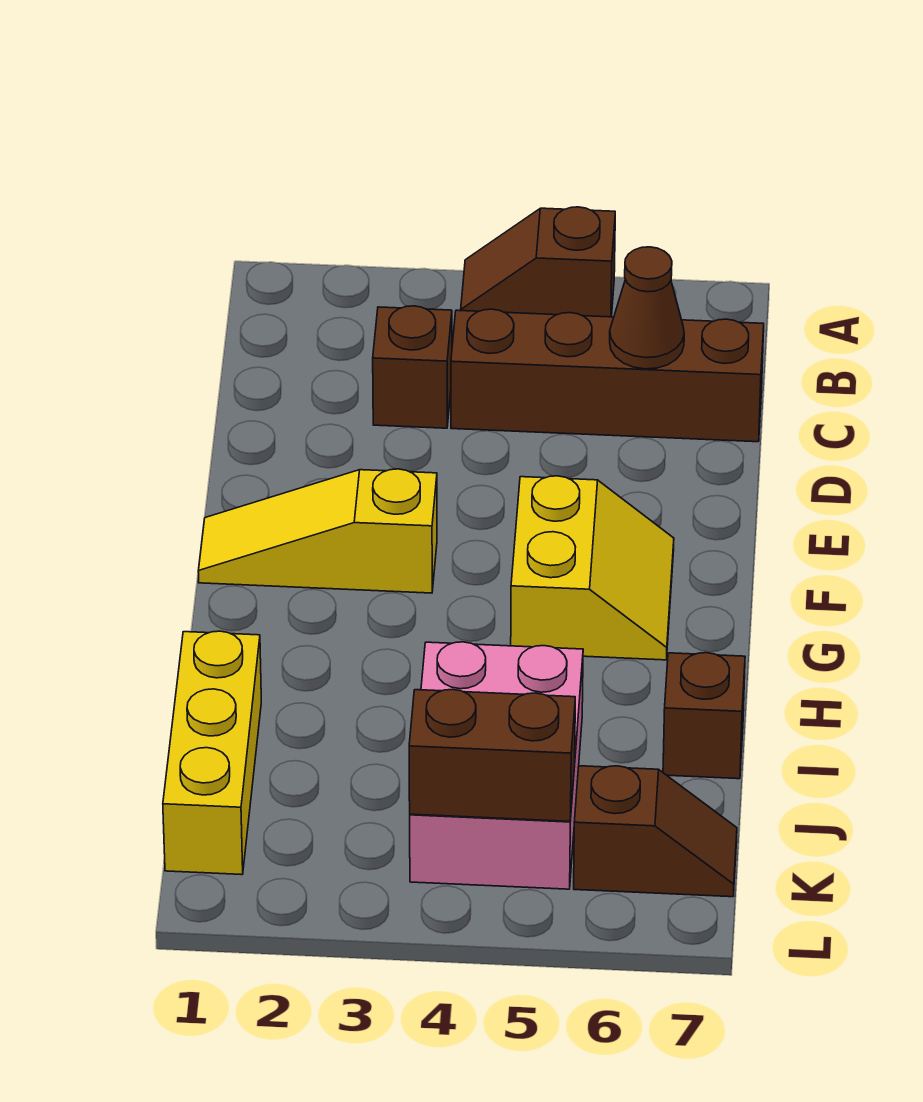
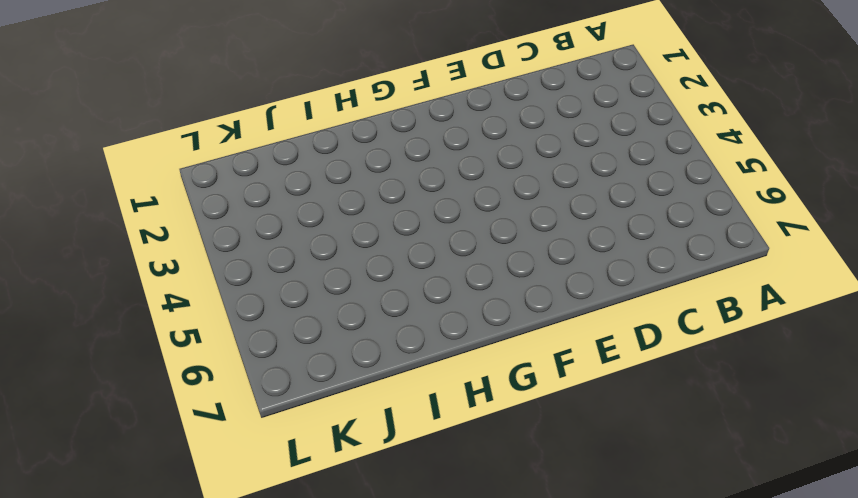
none -> brown 1x2 slope [461,207,615,317]
none -> brown 1x1 brick [373,306,452,428]

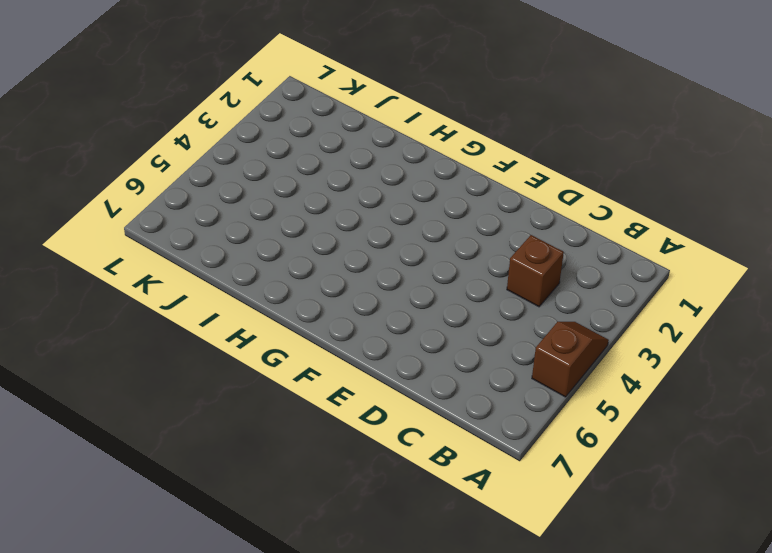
none -> brown 1x4 brick [451,309,764,442]
none -> yellow 1x3 slope [198,469,437,593]

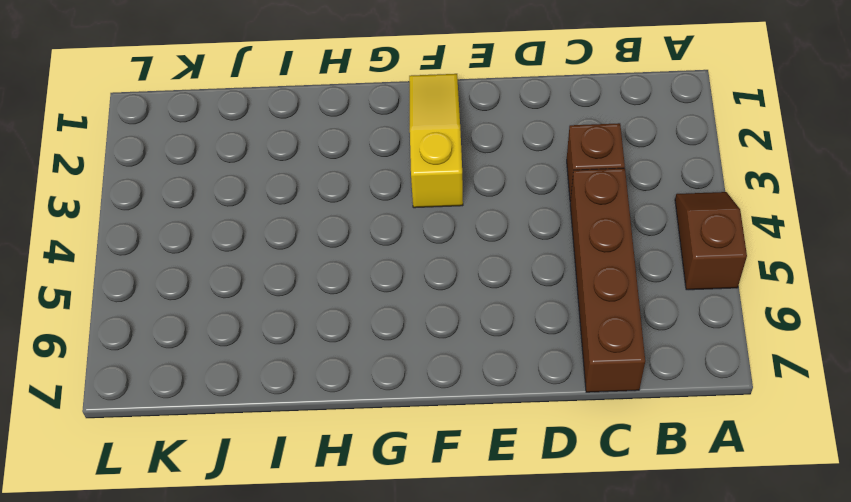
none -> yellow 2x2 slope [511,476,674,660]
none -> yellow 1x3 brick [163,631,261,875]

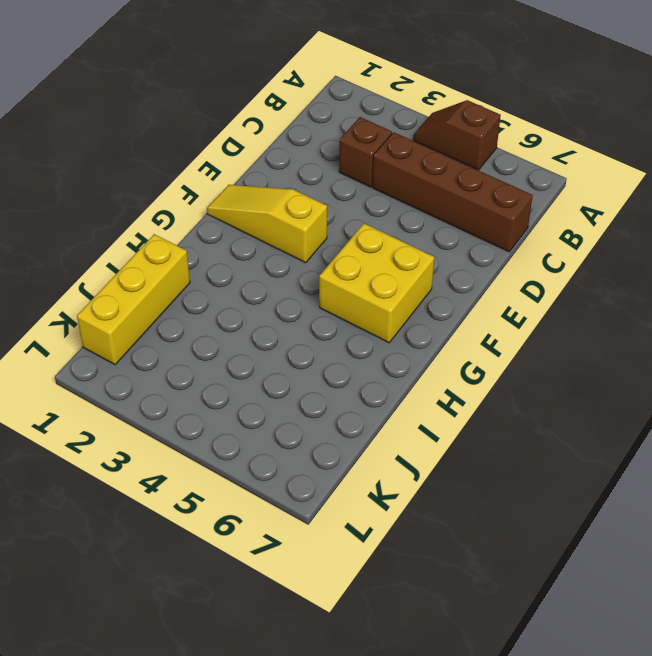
yellow 2x2 brick [319,223,434,343] -> yellow 2x2 slope [511,476,674,660]
none -> pink 2x3 brick [410,642,583,889]
none -> brown 1x1 brick [663,653,745,779]

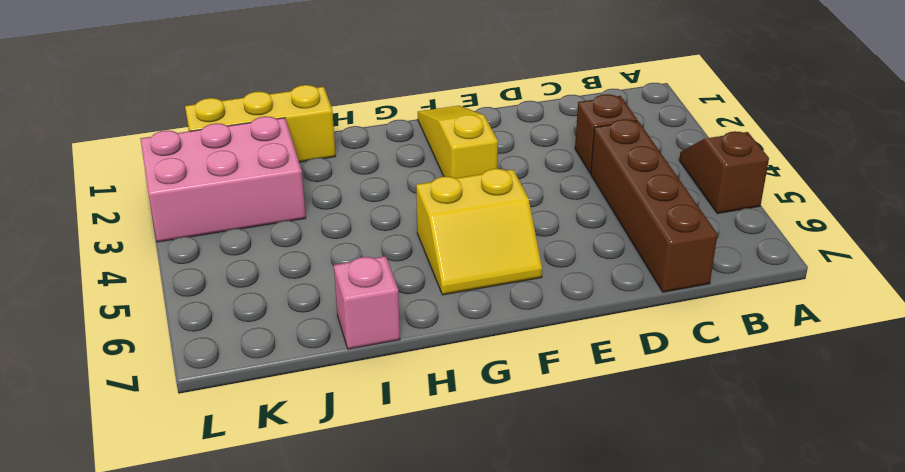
pink 1x1 brick [334,256,400,349] -> brown 1x1 brick [663,653,745,779]
pink 2x3 brick [140,116,306,242] -> pink 2x3 brick moved to [410,642,583,889]
none -> brown 1x2 slope [574,766,737,897]
none -> brown 1x1 cone [610,247,684,369]

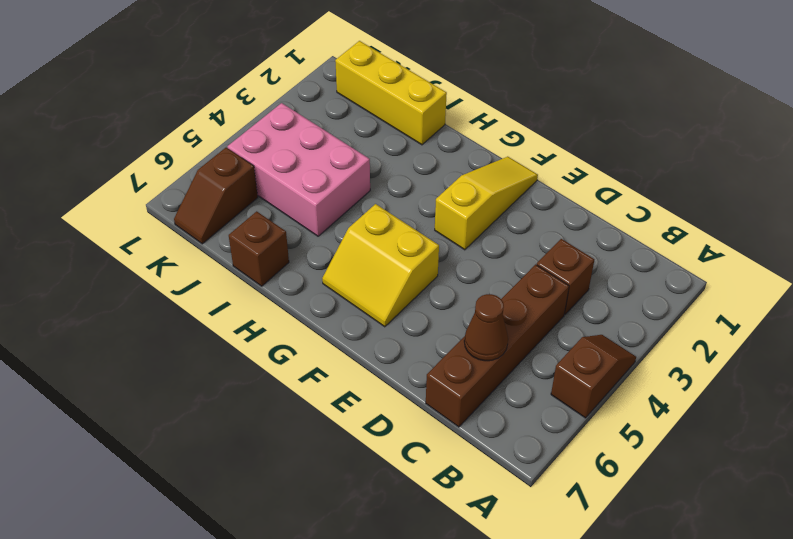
none -> brown 1x2 brick [409,689,575,821]

